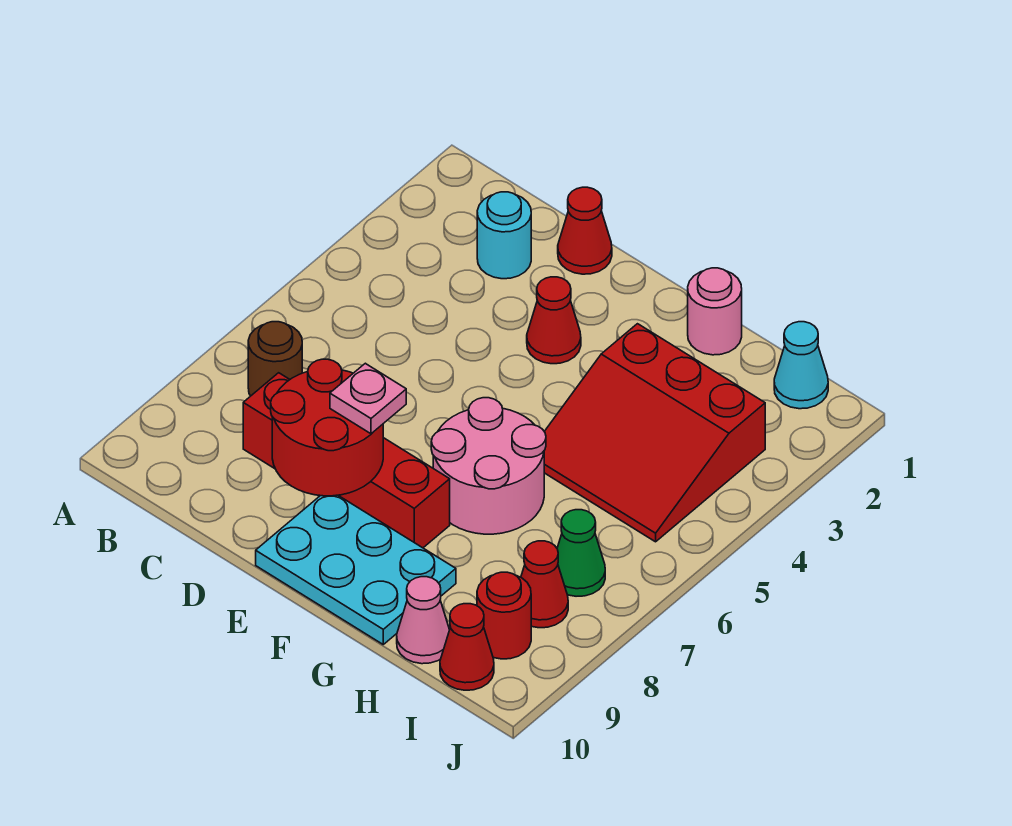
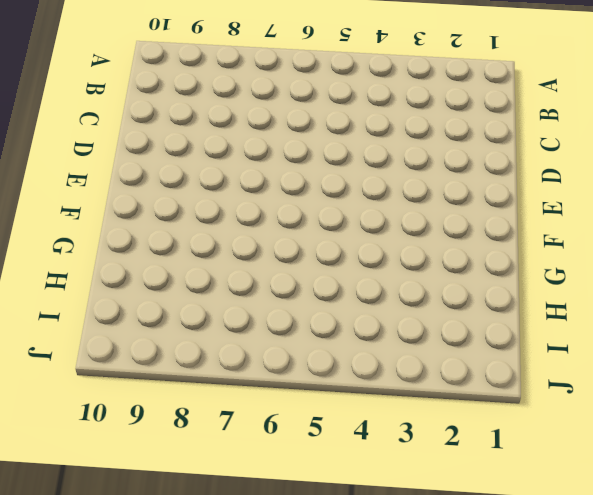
none -> brown 1x1 round brick [248,322,302,396]
none -> cyan 1x1 round brick [477,192,531,279]
none -> red 1x4 brick [243,373,450,548]

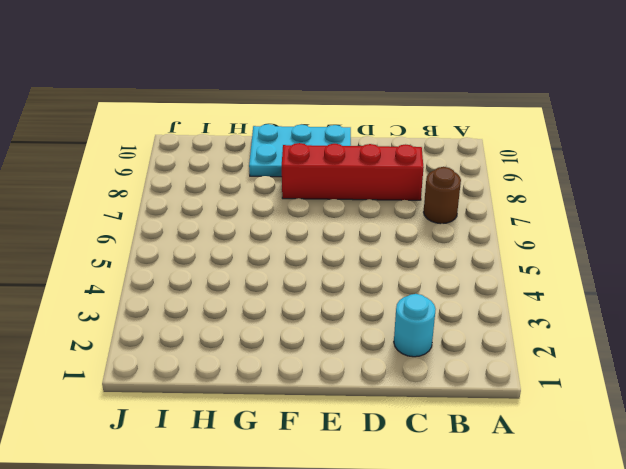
none -> red 1x1 cone [558,187,612,274]
none -> red 1x1 cone [527,277,581,364]
none -> pink 2x2 round brick [431,398,546,534]

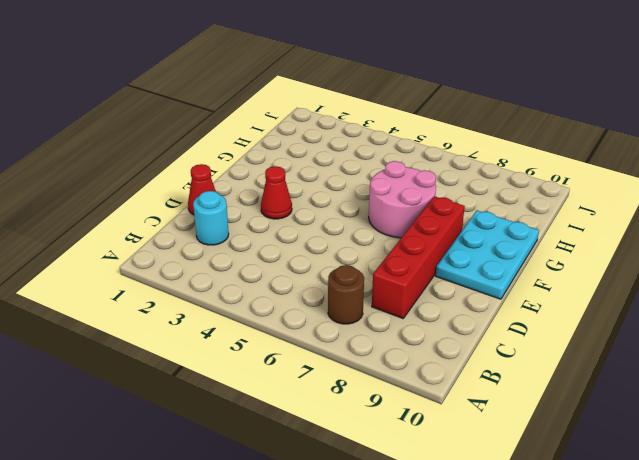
none -> pink 1x1 round brick [688,268,742,355]
none -> red 3x3 slope [544,324,765,542]
none -> pink 1x1 cone [397,577,450,664]

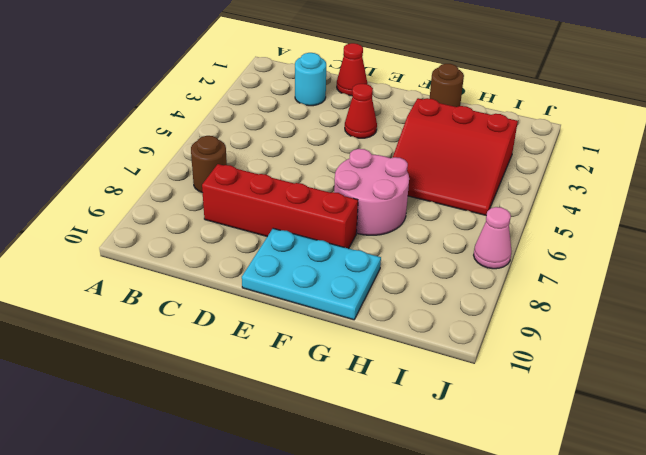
brown 1x1 round brick [430,64,464,107] -> pink 1x1 round brick [688,268,742,355]
pink 1x1 cone [474,207,512,269] -> pink 1x1 cone moved to [397,577,450,664]
none -> cyan 1x1 cone [774,322,828,409]
none -> green 1x1 cone [557,510,605,596]
none -> red 1x1 cone [521,541,568,628]

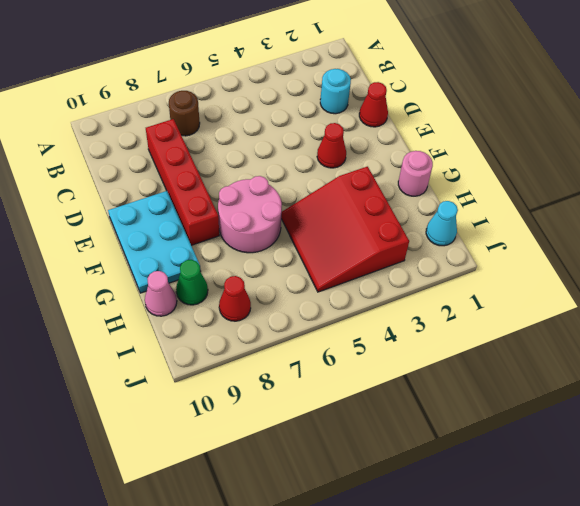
green 1x1 cone [176,260,208,305] -> green 1x1 cone moved to [557,510,605,596]
none -> red 1x1 round brick [477,572,531,659]
none -> red 1x1 cone [440,604,494,690]
none -> red 2x2 round brick [271,359,383,496]

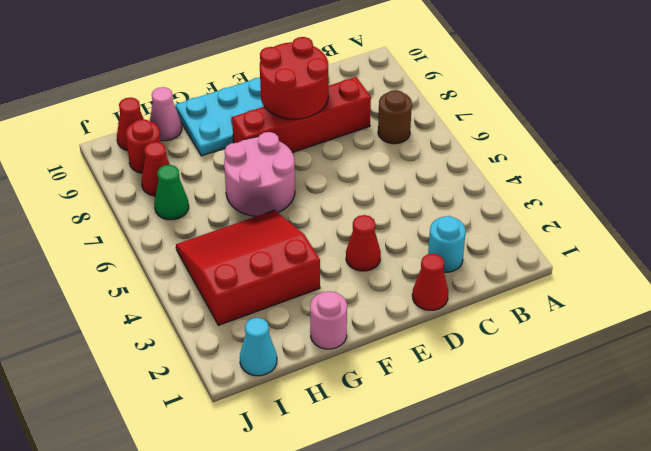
none -> pink 1x1 plate [330,363,406,434]

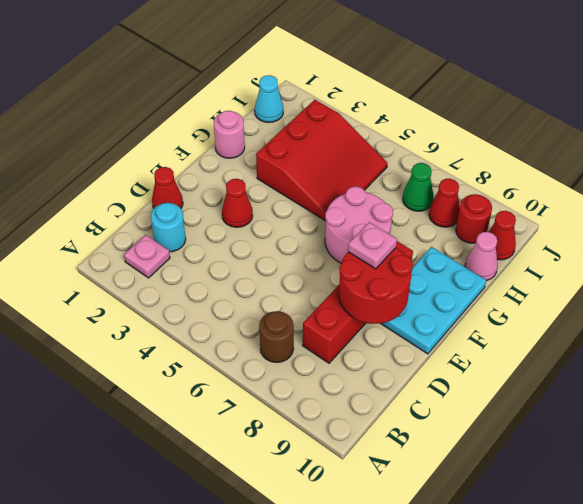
pink 1x1 plate [124,235,170,278] -> none

